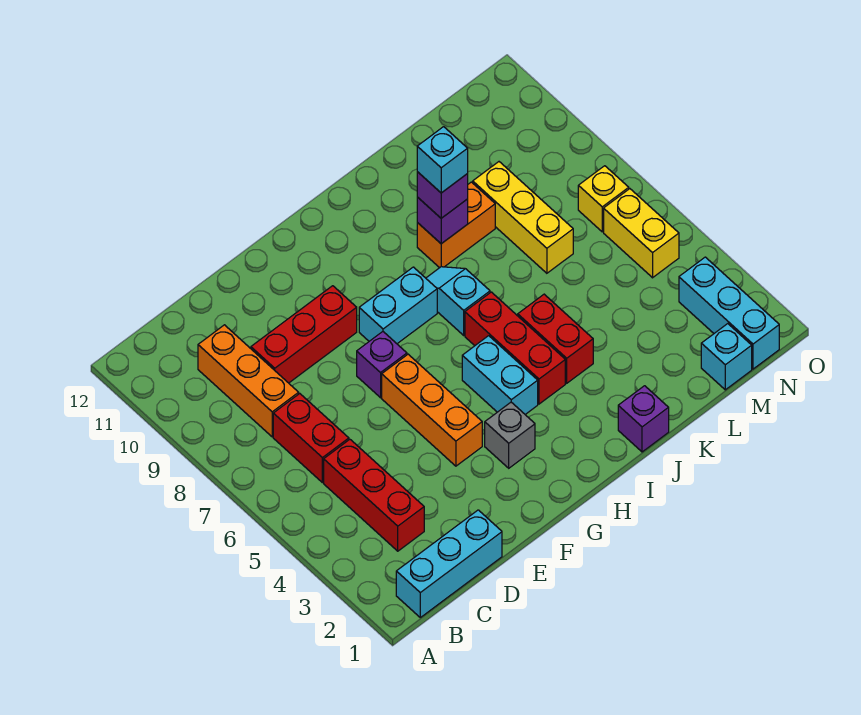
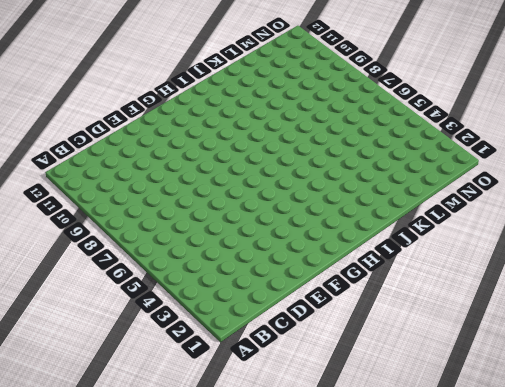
none -> cyan 1x3 brick [396,510,502,617]
none -> red 1x3 brick [324,439,424,551]
none -> red 1x2 brick [273,394,349,483]

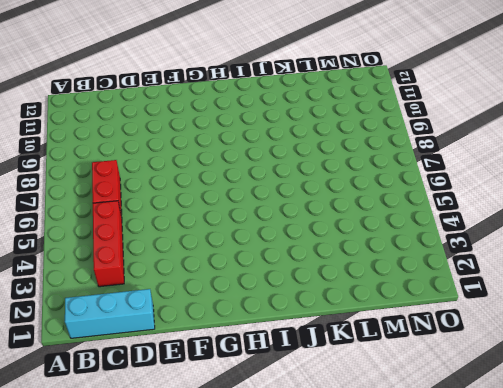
none -> orange 1x3 brick [198,325,299,437]
none -> red 1x3 brick [251,286,357,383]
none -> orange 1x3 brick [382,354,482,466]

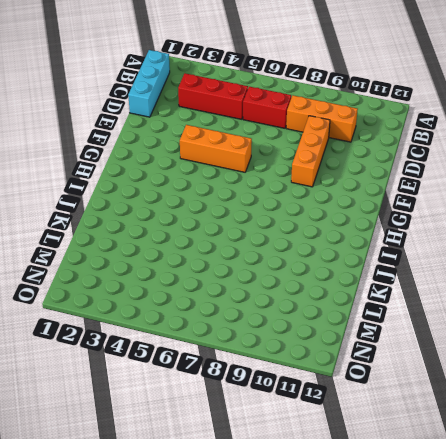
orange 1x3 brick [291,116,330,187] -> red 1x3 brick [251,286,357,383]
none -> purple 1x1 brick [357,332,407,398]
none -> grey 1x1 brick [485,402,535,468]
none -> cyan 1x2 brick [359,267,437,344]

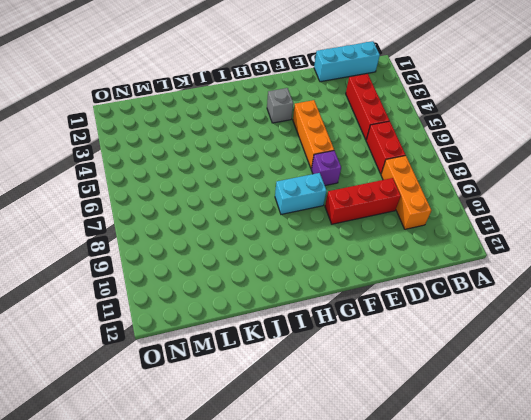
none -> cyan 1x2 brick [462,336,538,414]
none -> red 1x3 brick [465,292,565,404]
none -> cyan 1x2 slope [426,267,490,335]

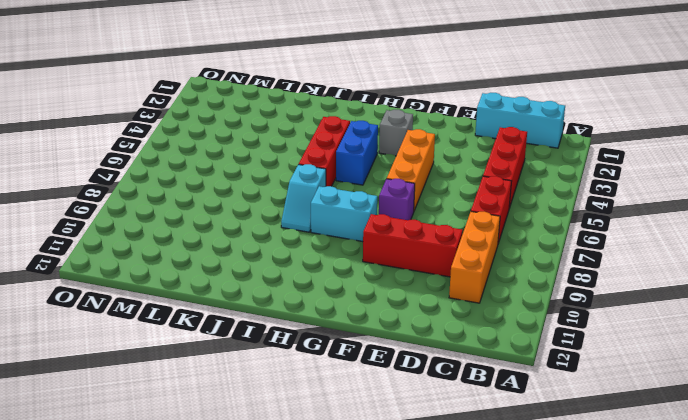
blue 1x2 brick [336,121,378,185] -> cyan 1x2 brick [462,336,538,414]
none -> purple 1x1 brick [618,386,669,452]
none -> red 1x2 brick [518,294,593,383]
none -> orange 1x2 brick [417,182,495,268]

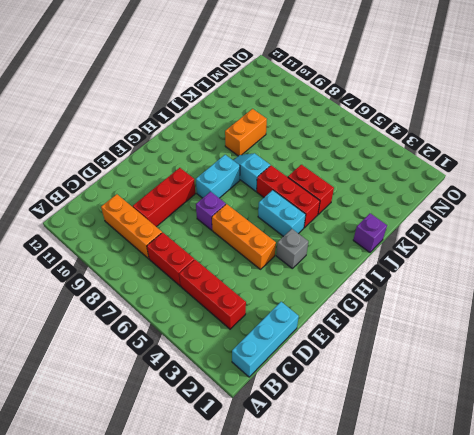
none -> yellow 1x3 brick [473,162,573,273]
none -> cyan 1x1 brick [701,324,752,390]
none -> cyan 1x3 brick [679,257,779,369]

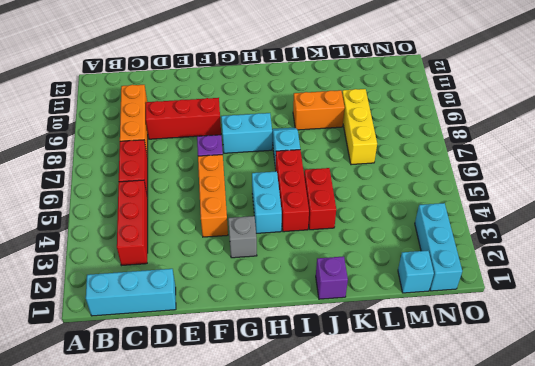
none -> yellow 1x2 brick [604,189,679,278]
none -> yellow 1x1 brick [578,166,629,232]
none -> purple 1x1 brick [417,197,468,244]

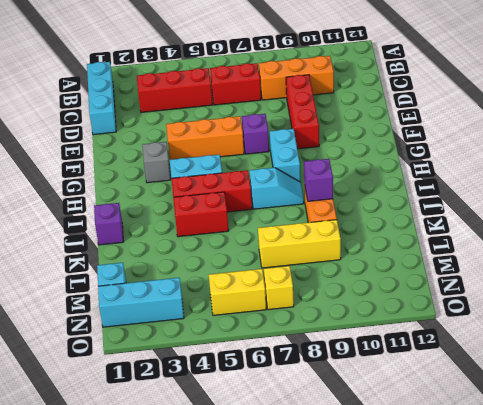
none -> purple 1x1 brick [417,172,468,218]
none -> cyan 1x1 brick [417,127,468,193]

